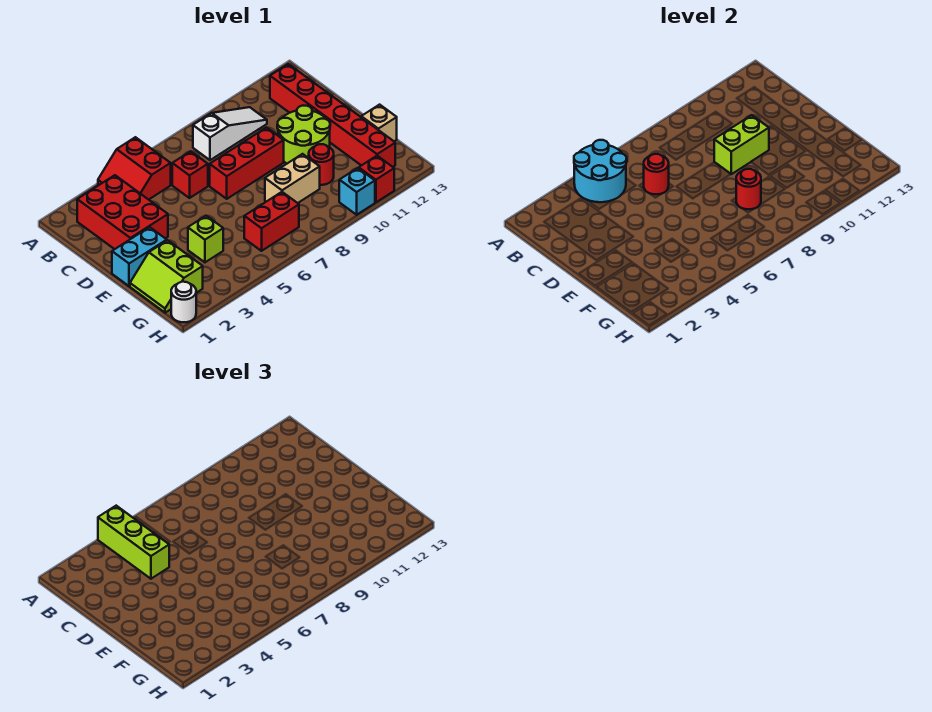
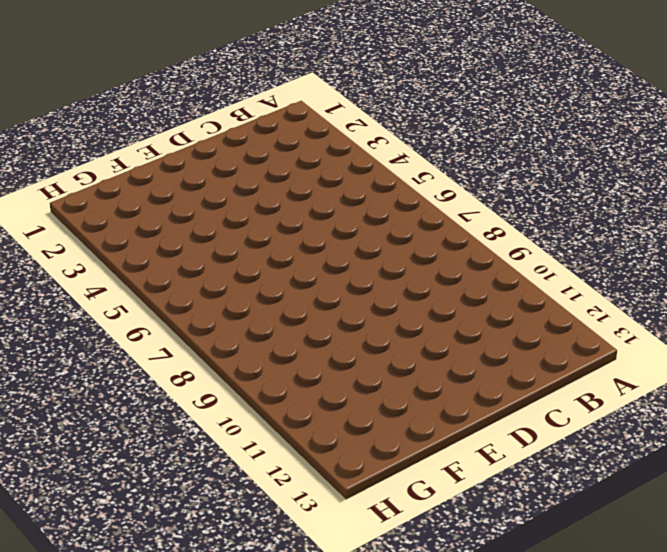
none -> red 2x2 slope [98,137,171,200]
none -> red 2x3 brick [77,175,168,249]
none -> white 1x3 slope [193,107,267,160]

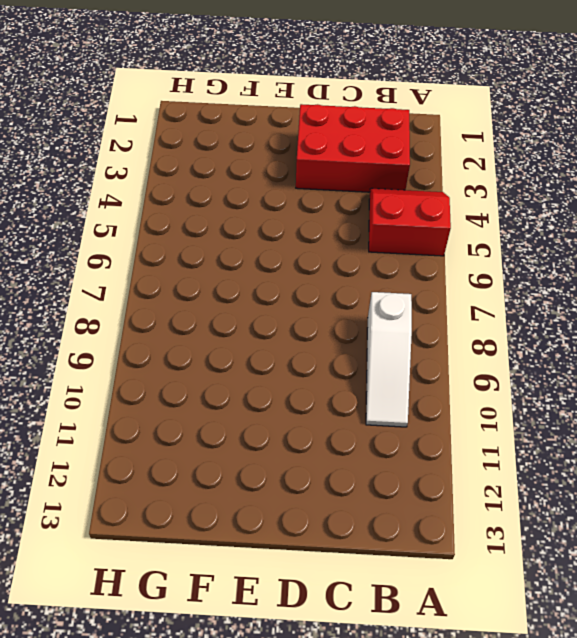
none -> red 1x6 brick [270,64,395,167]
none -> red 1x1 brick [172,151,208,198]
none -> red 1x3 brick [210,128,284,199]

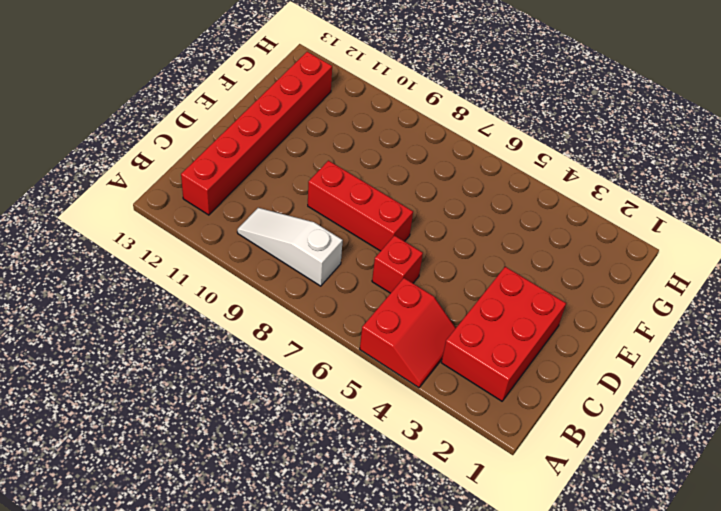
none -> lime 2x2 round brick [277,106,330,163]
none -> cyan 1x2 brick [112,227,167,286]
none -> lime 2x2 slope [130,240,203,313]

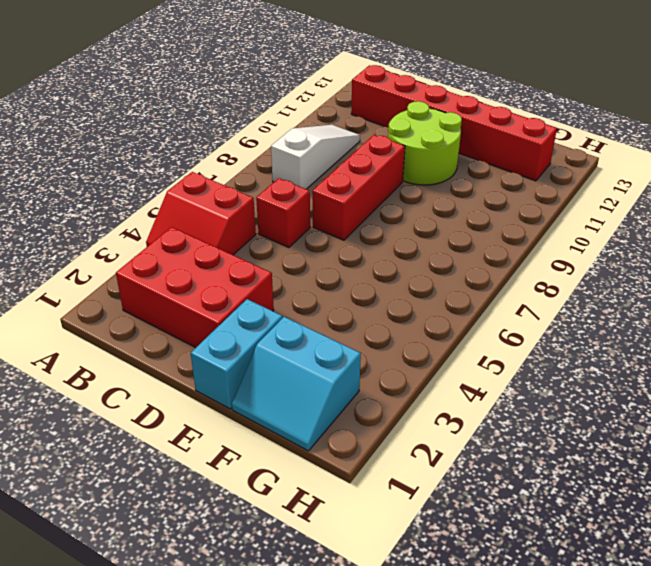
cyan 2x2 slope [232,317,361,451] -> lime 2x2 slope [130,240,203,313]
none -> lime 1x1 brick [188,216,223,262]
none -> tan 1x2 brick [265,154,320,203]
none -> red 1x1 round brick [309,144,334,185]

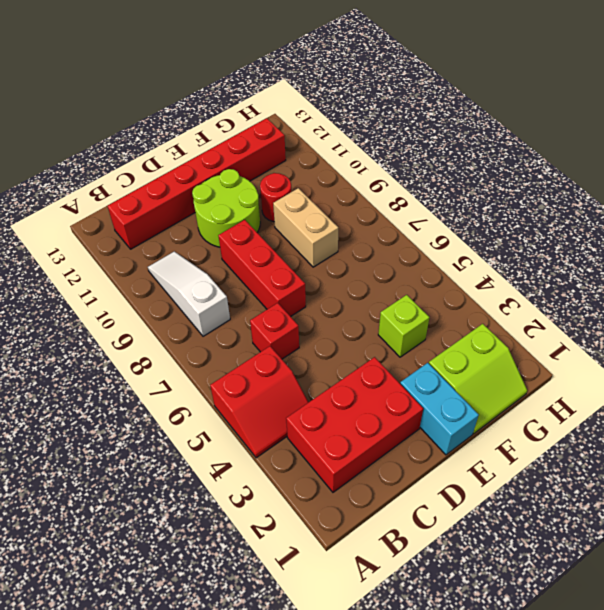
none -> tan 1x1 brick [361,105,397,141]
none -> red 1x2 brick [244,192,299,251]
none -> white 1x1 round brick [171,282,196,322]

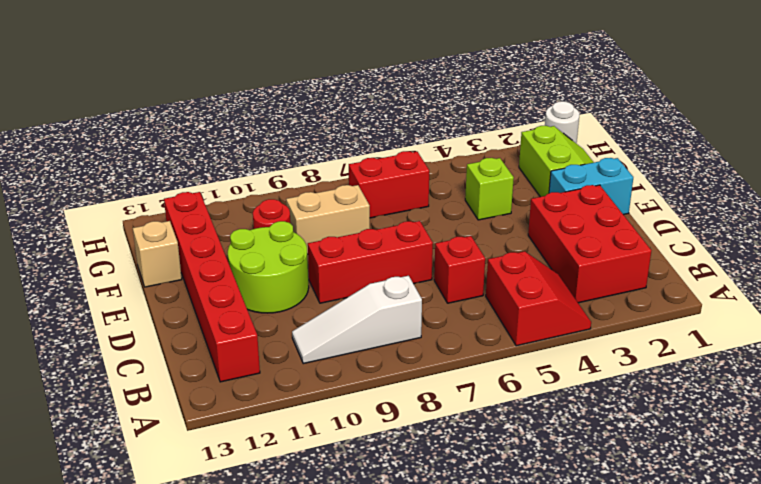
none -> cyan 1x1 brick [339,168,375,215]
none -> red 1x1 brick [359,156,394,202]
none -> cyan 2x2 round brick [574,140,627,202]

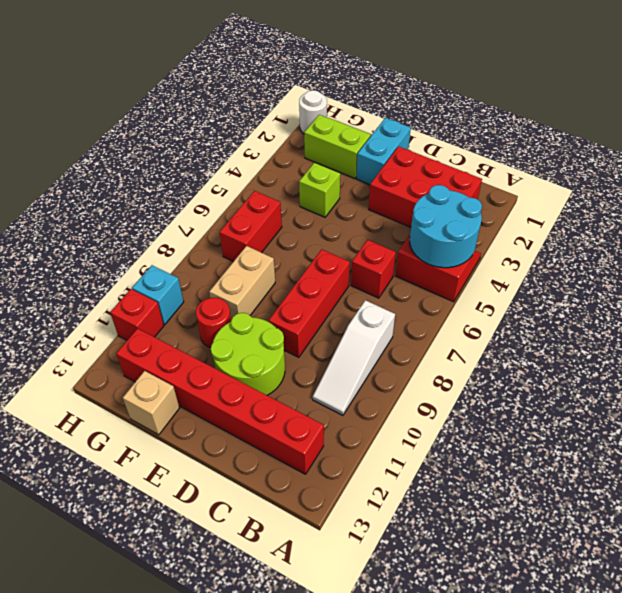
none -> red 1x1 round brick [644,154,669,194]
none -> lime 1x2 brick [714,115,769,174]
none -> red 1x1 round brick [736,169,761,209]

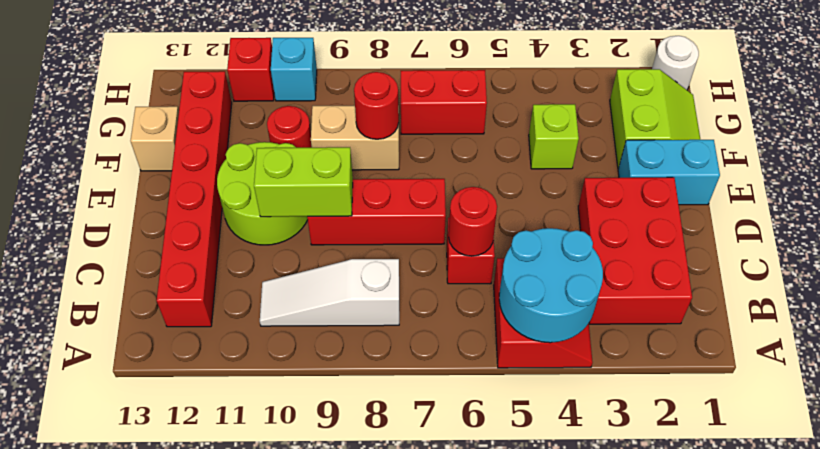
none -> lime 1x3 brick [98,506,169,579]

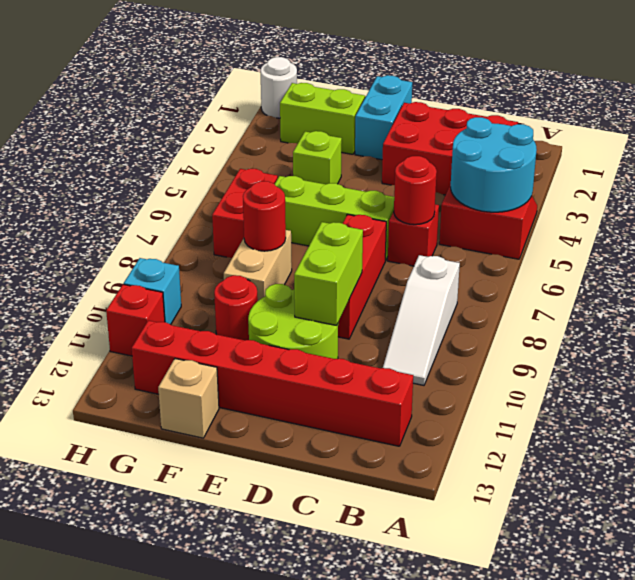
lime 1x3 brick [275,176,394,260] -> lime 1x3 brick moved to [98,506,169,579]

